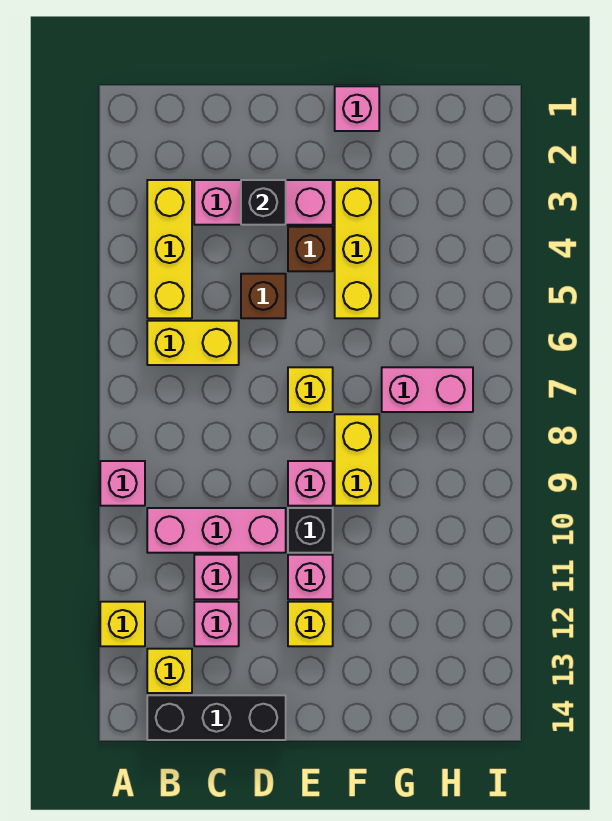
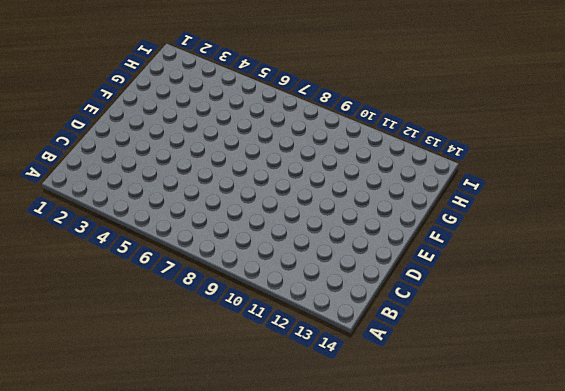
none -> pink 1x1 brick [100,461,145,506]
none -> yellow 1x1 brick [100,602,145,646]
none -> yellow 1x3 brick [147,180,192,318]

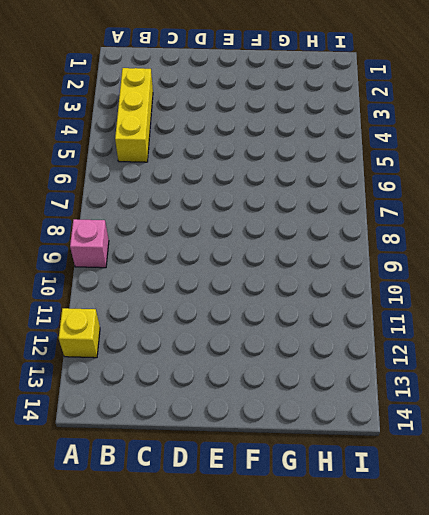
none -> yellow 1x2 brick [147,321,239,365]
none -> pink 1x3 brick [147,508,286,553]
none -> yellow 1x1 brick [147,649,192,693]

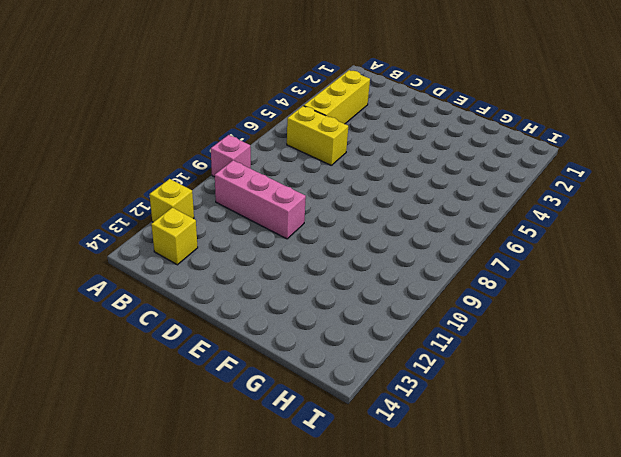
none -> black 1x3 brick [147,695,286,740]
none -> pink 1x3 brick [194,180,333,225]
none -> pink 1x1 brick [194,555,239,599]

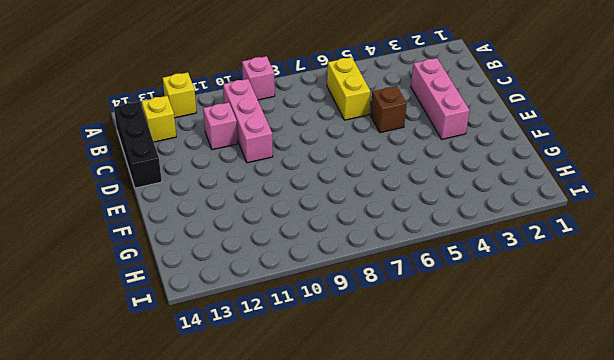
none -> yellow 1x3 brick [147,180,192,318]
none -> pink 1x1 brick [194,602,239,646]
none -> brown 1x1 brick [288,227,333,271]

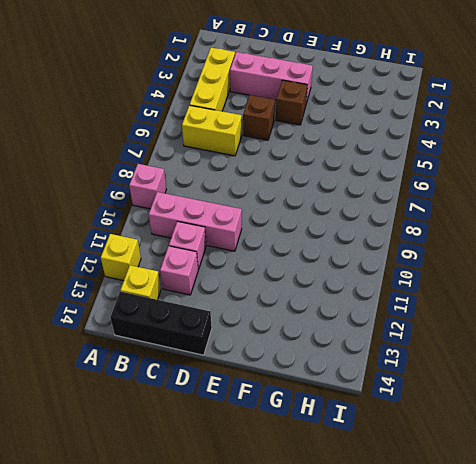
none -> yellow 1x1 brick [288,367,333,412]
none -> pink 1x1 brick [288,461,333,506]
none -> black 1x1 brick [288,508,333,553]

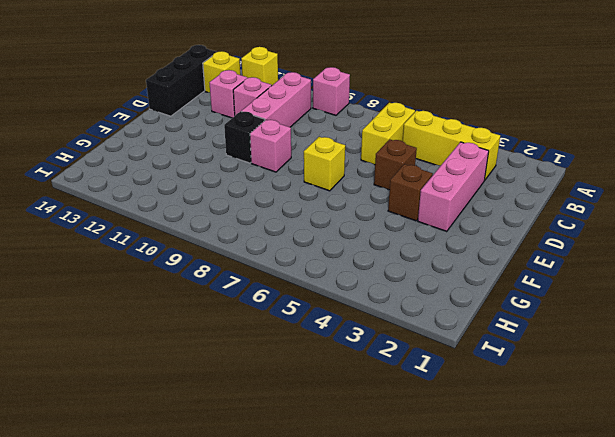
none -> pink 1x1 brick [288,555,333,599]
none -> yellow 1x1 brick [288,602,333,646]
none -> pink 1x1 brick [335,86,379,131]

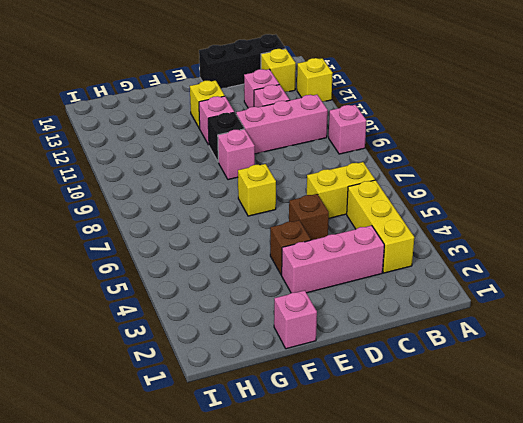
none -> yellow 1x3 brick [335,180,379,318]
none -> yellow 1x2 brick [335,414,379,506]
none -> pink 1x2 brick [382,367,473,412]

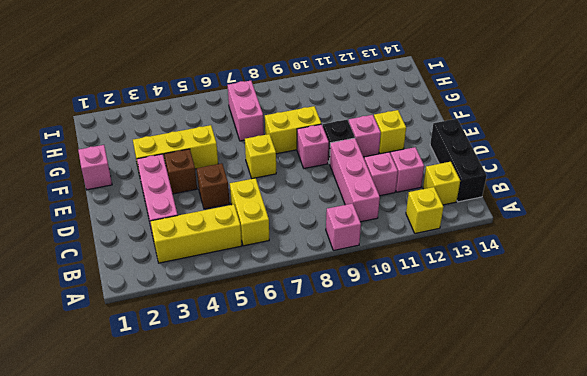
none -> black 1x1 brick [241,180,286,225]

